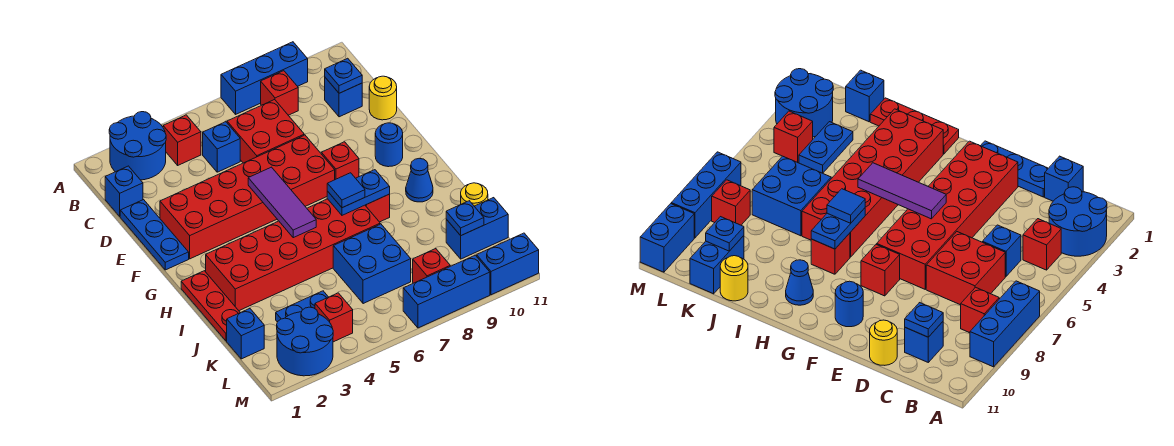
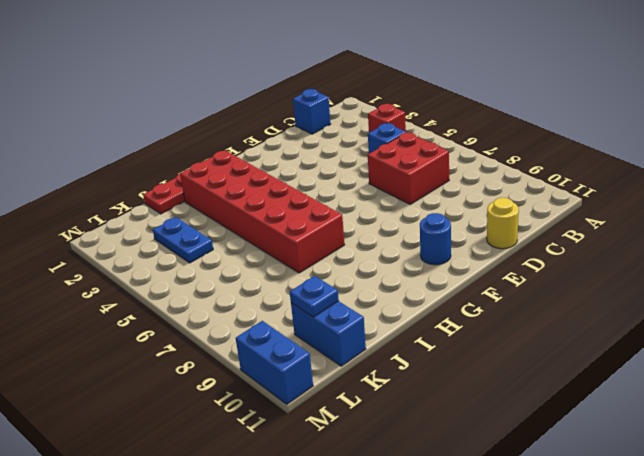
none -> blue 2x2 round brick [109,112,166,180]
none -> blue 1x3 brick [221,42,308,114]
none -> red 1x1 brick [261,71,298,115]
none -> blue 1x1 brick [325,78,362,117]

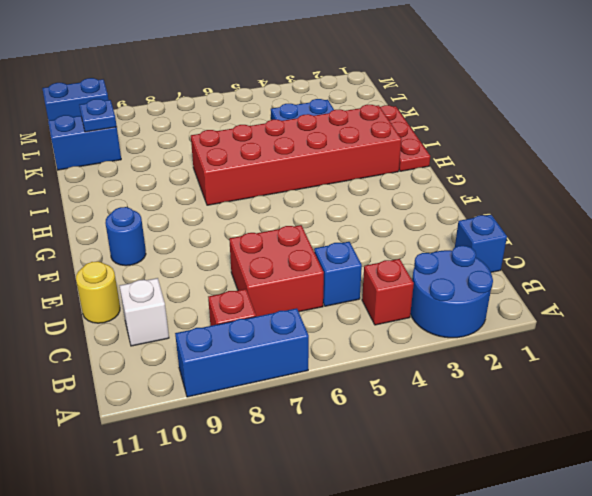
white 1x1 brick [120,278,169,346] -> blue 1x1 brick [325,78,362,117]
none -> blue 1x3 plate [120,200,189,270]
none -> red 2x6 brick [160,135,335,259]
none -> red 1x1 brick [321,142,359,180]
none -> red 1x1 brick [365,194,390,222]

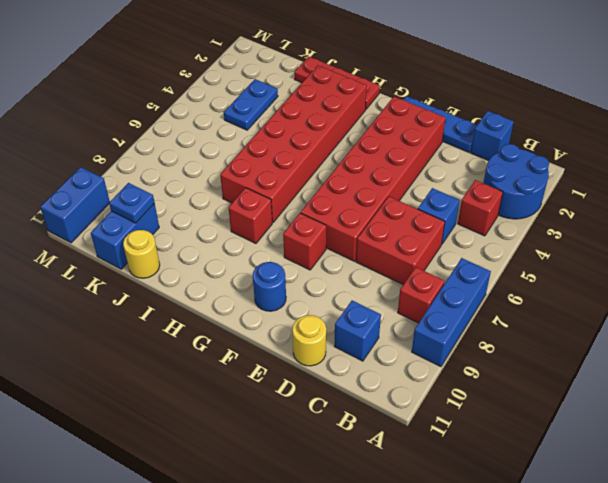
none -> blue 1x1 cone [406,158,433,202]
none -> blue 2x2 brick [333,224,411,304]
none -> blue 1x1 brick [227,309,264,359]
none -> blue 2x2 round brick [277,307,333,376]

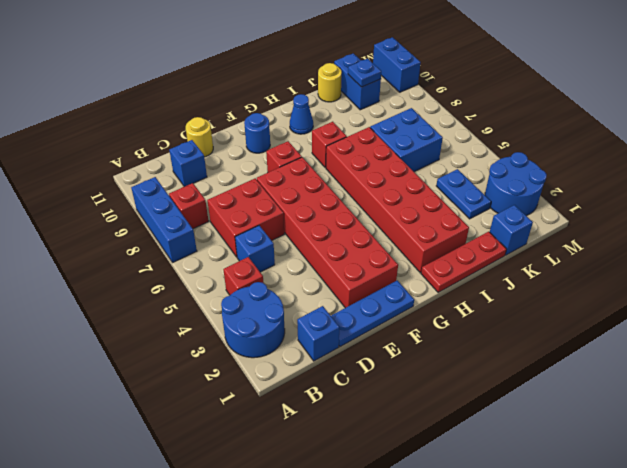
none -> red 1x1 brick [315,293,353,342]
none -> red 1x1 brick [413,249,450,283]
none -> blue 1x3 brick [403,255,490,328]
none -> blue 1x1 plate [325,58,362,93]

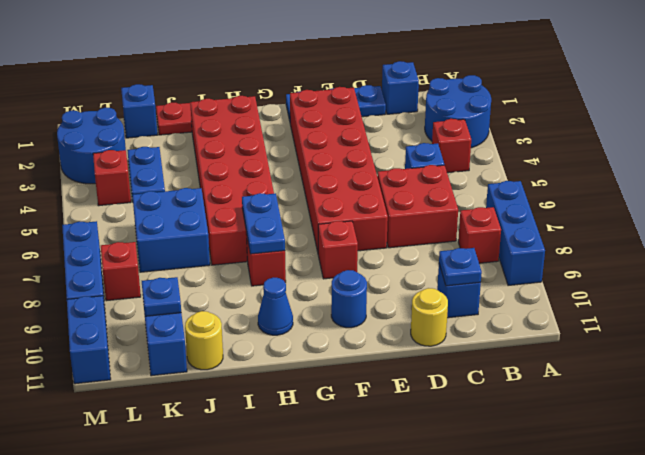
none -> purple 1x3 tile [248,167,316,238]
none -> blue 1x1 tile [327,173,365,208]

